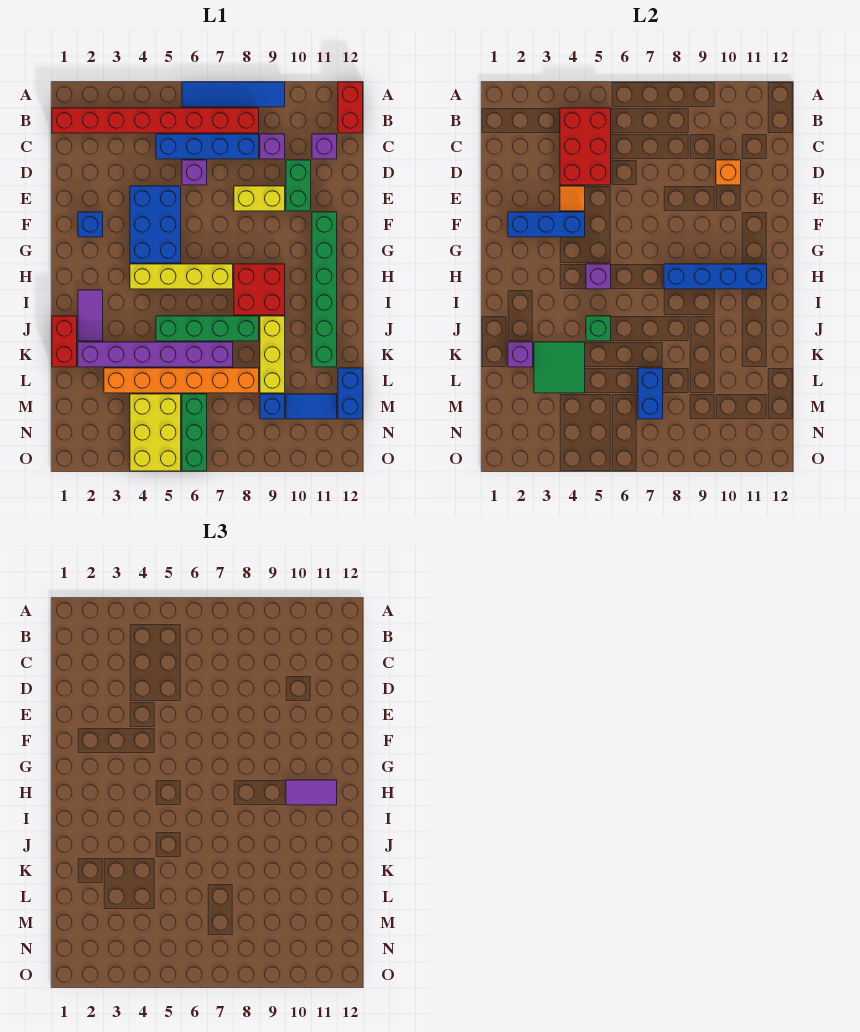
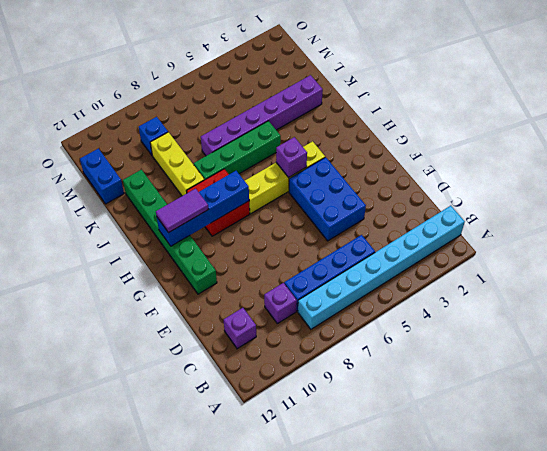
cyan 1x8 brick [298,206,465,329] -> red 1x8 brick [52,108,259,133]
none -> blue 1x4 tile [182,82,285,107]
none -> red 1x2 brick [338,82,363,133]
none -> purple 1x1 brick [182,160,207,185]
none -> green 1x2 brick [286,160,311,211]

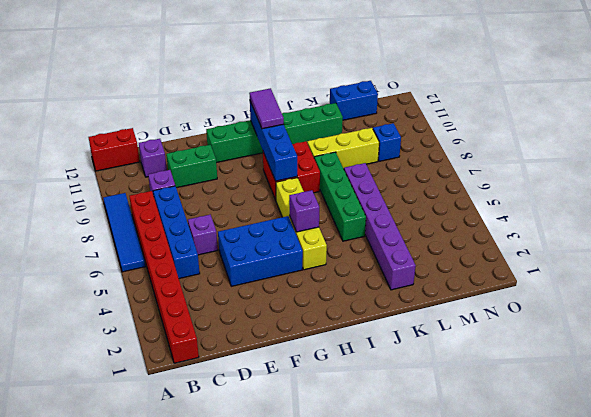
none -> yellow 1x2 brick [234,186,285,211]
none -> blue 1x1 brick [78,212,103,237]
none -> purple 1x2 tile [78,290,103,341]
none -> red 1x2 brick [52,316,77,367]

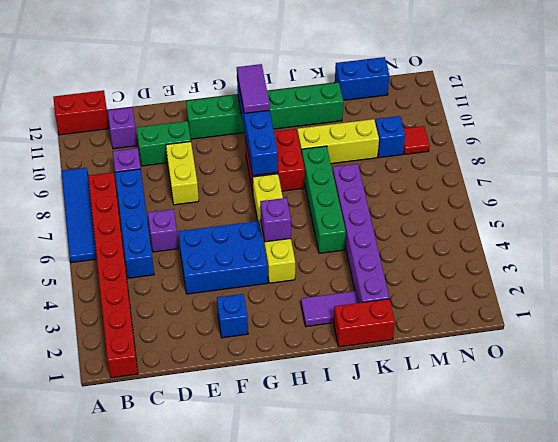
red 1x1 tile [403,126,429,154] -> none
none -> orange 1x6 brick [104,368,259,393]
none -> yellow 2x3 brick [130,394,181,471]
none -> green 1x3 brick [182,394,207,471]
none -> blue 1x2 tile [286,394,337,419]

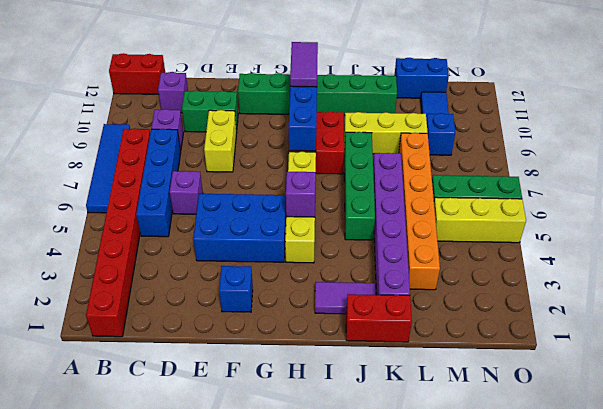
yellow 1x3 brick [434,197,526,243] -> yellow 2x3 brick [130,394,181,471]
none -> red 2x3 brick [560,108,611,185]
none -> orange 1x1 brick [716,160,741,185]
none -> orange 1x1 tile [560,186,585,211]
none -> blue 1x3 brick [508,212,585,237]

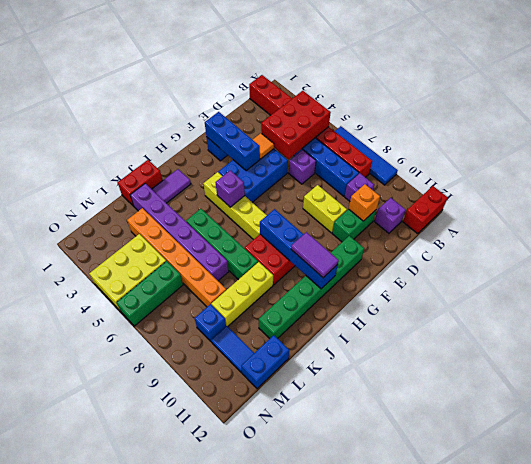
none -> green 1x1 brick [586,316,611,341]
none -> purple 1x1 brick [508,342,533,367]
none -> green 2x2 tile [534,342,585,393]
none -> blue 1x2 brick [638,368,663,419]

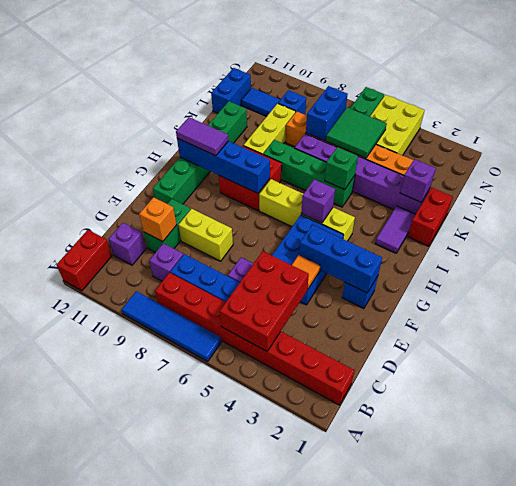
green 2x2 tile [326,107,387,158] -> green 2x2 tile moved to [534,342,585,393]

